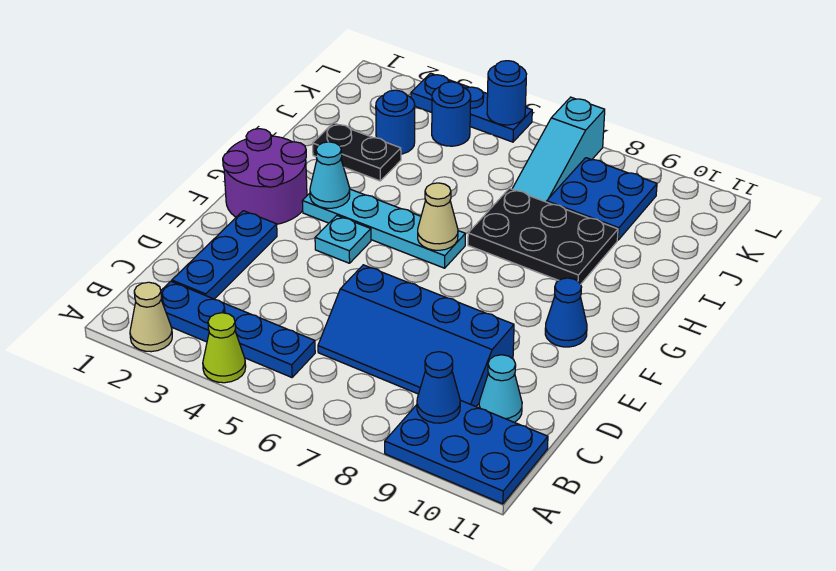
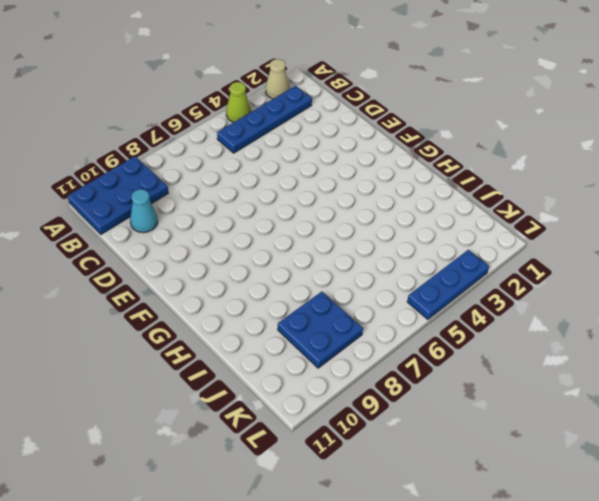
none -> blue 1x3 plate [172,211,277,299]
none -> blue 2x4 slope [318,265,514,406]
none -> purple 2x2 round brick [223,129,307,224]

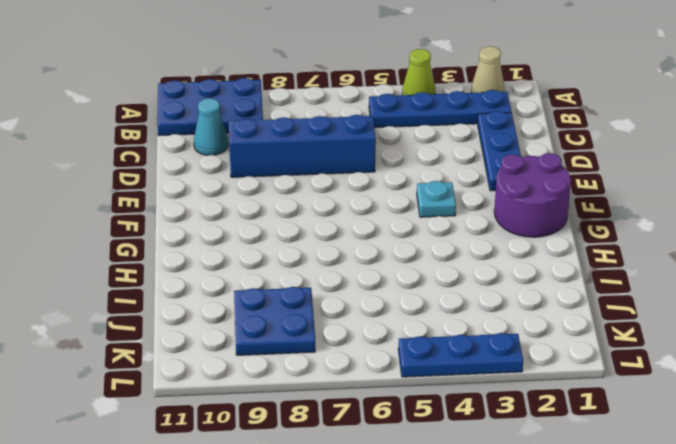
none -> blue 1x1 cone [545,278,587,347]
none -> cyan 1x4 plate [302,189,465,268]
none -> black 2x3 plate [468,188,618,284]

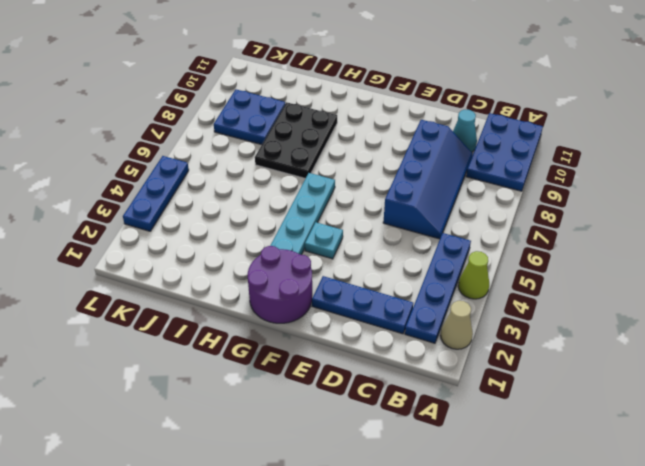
none -> blue 1x1 cone [545,278,587,347]
none -> black 1x2 plate [313,123,401,181]
none -> blue 1x1 round brick [376,90,415,154]

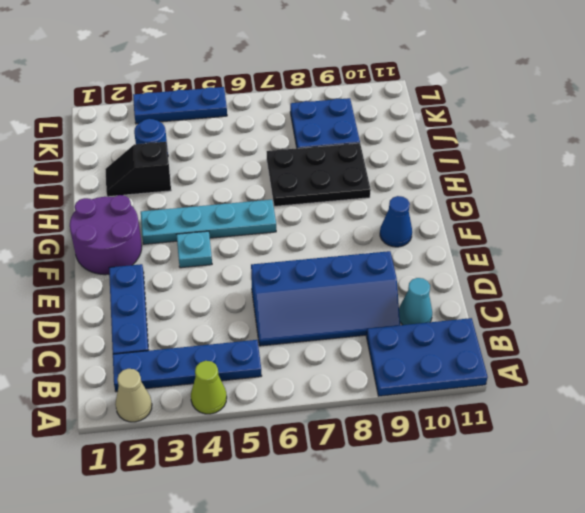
black 1x2 slope [105,142,171,197] -> black 1x2 plate [313,123,401,181]
none -> cyan 1x3 slope [512,97,605,202]
none -> blue 1x1 round brick [432,82,471,146]
none -> blue 1x1 cone [417,352,460,423]

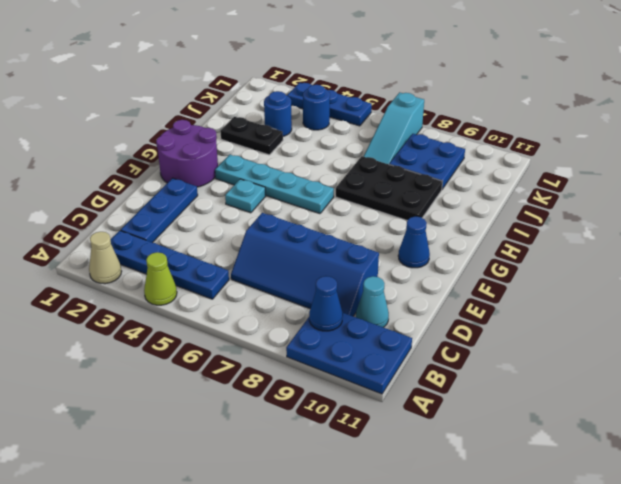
none -> cyan 1x1 cone [310,142,350,208]
none -> tan 1x1 cone [418,183,458,250]
none -> blue 1x1 round brick [487,61,526,125]

